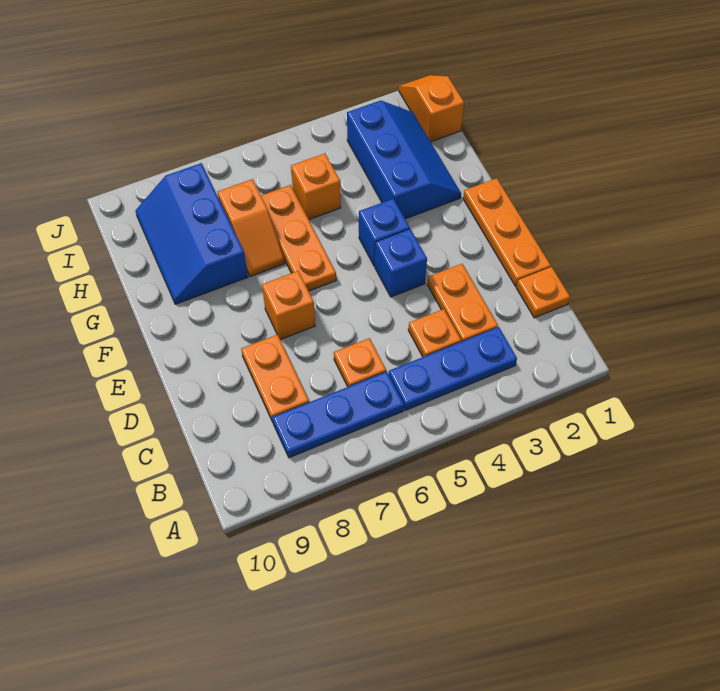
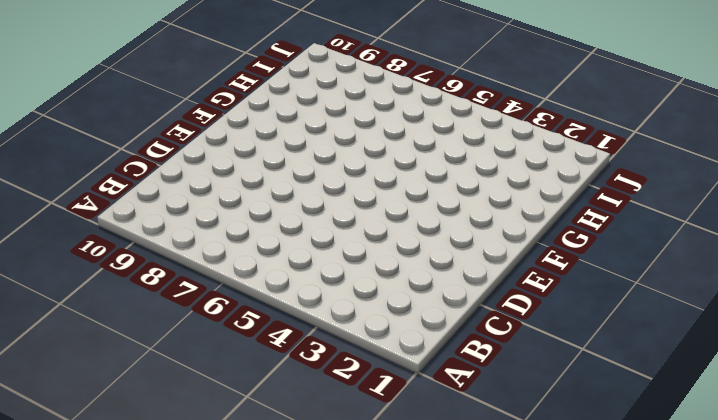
none -> blue 1x3 plate [389,327,517,410]
none -> blue 1x3 plate [272,372,404,458]
none -> orange 1x1 plate [516,267,570,318]

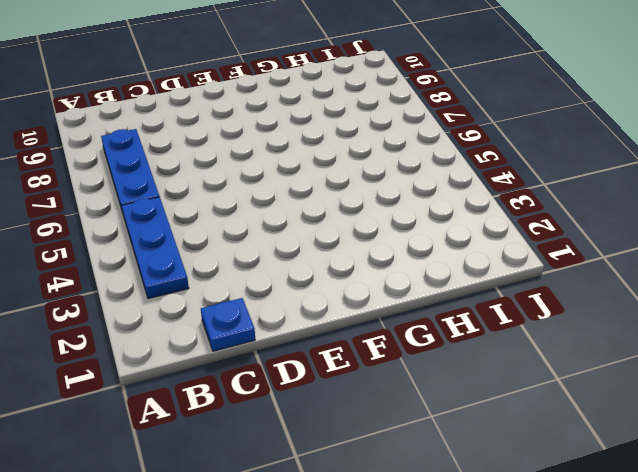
blue 1x1 plate [201,298,255,351] -> orange 1x1 plate [516,267,570,318]
none -> orange 1x2 plate [427,264,498,342]
none -> orange 1x1 plate [408,309,461,357]
none -> orange 1x1 plate [334,338,386,387]

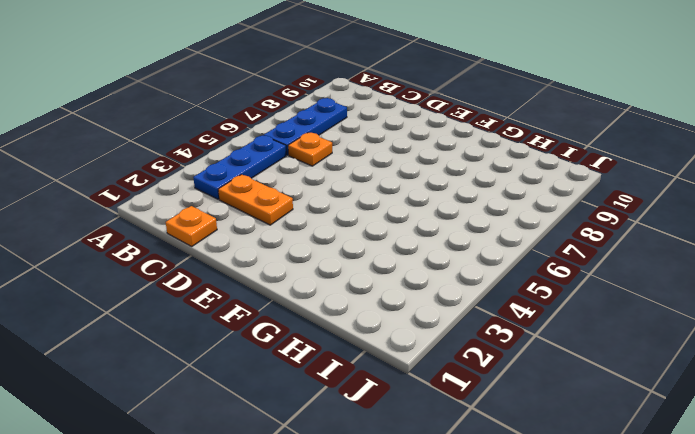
none -> orange 1x1 plate [408,309,461,357]
none -> orange 1x2 plate [241,335,309,422]
none -> orange 1x3 plate [463,178,551,286]

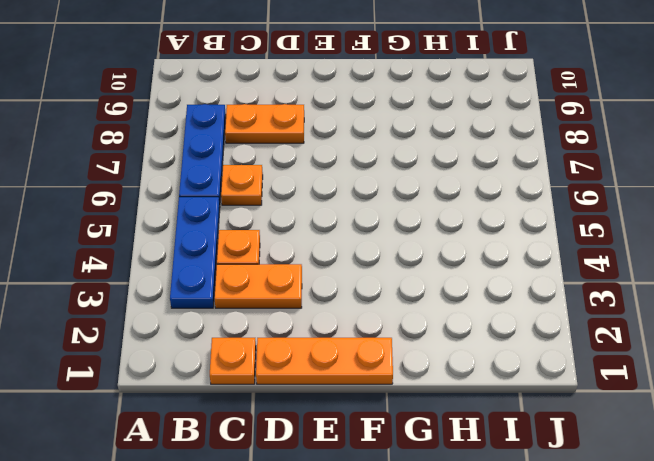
none -> blue 1x1 brick [375,229,427,297]
none -> orange 1x1 brick [262,271,315,340]
none -> blue 1x1 brick [359,199,410,266]

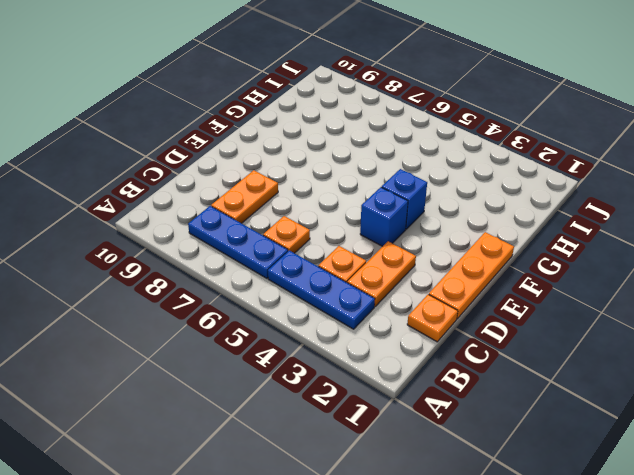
none -> orange 1x1 brick [262,271,315,340]
none -> orange 1x3 plate [261,185,336,291]
none -> blue 2x3 slope [347,101,461,219]

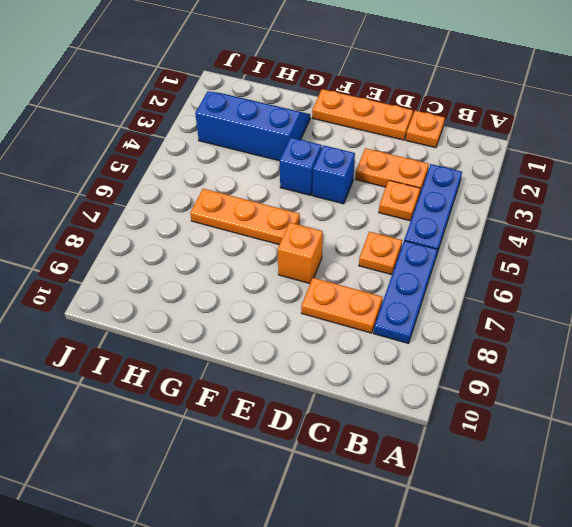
none -> orange 1x2 slope [218,179,285,277]
none -> blue 2x3 slope [135,163,248,304]
none -> orange 1x1 brick [291,153,341,219]

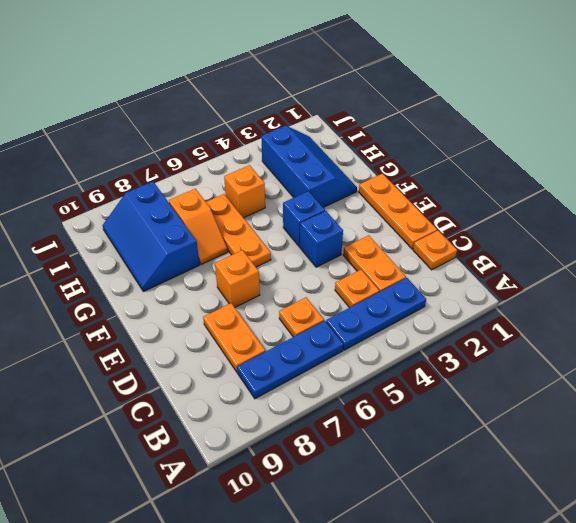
none -> orange 1x2 slope [399,75,464,142]

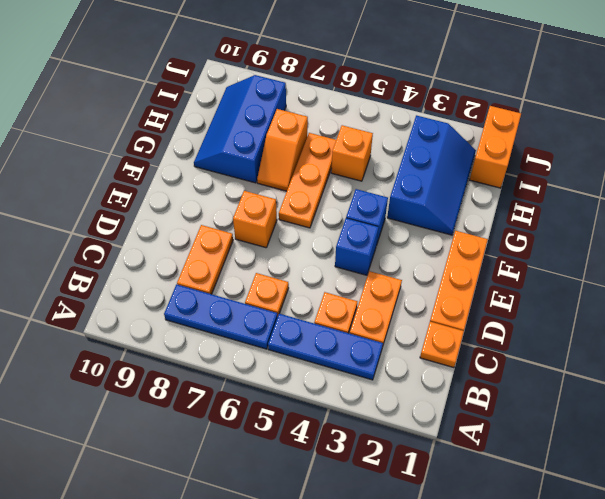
orange 1x2 brick [470,106,521,188] -> orange 1x2 slope [399,75,464,142]

